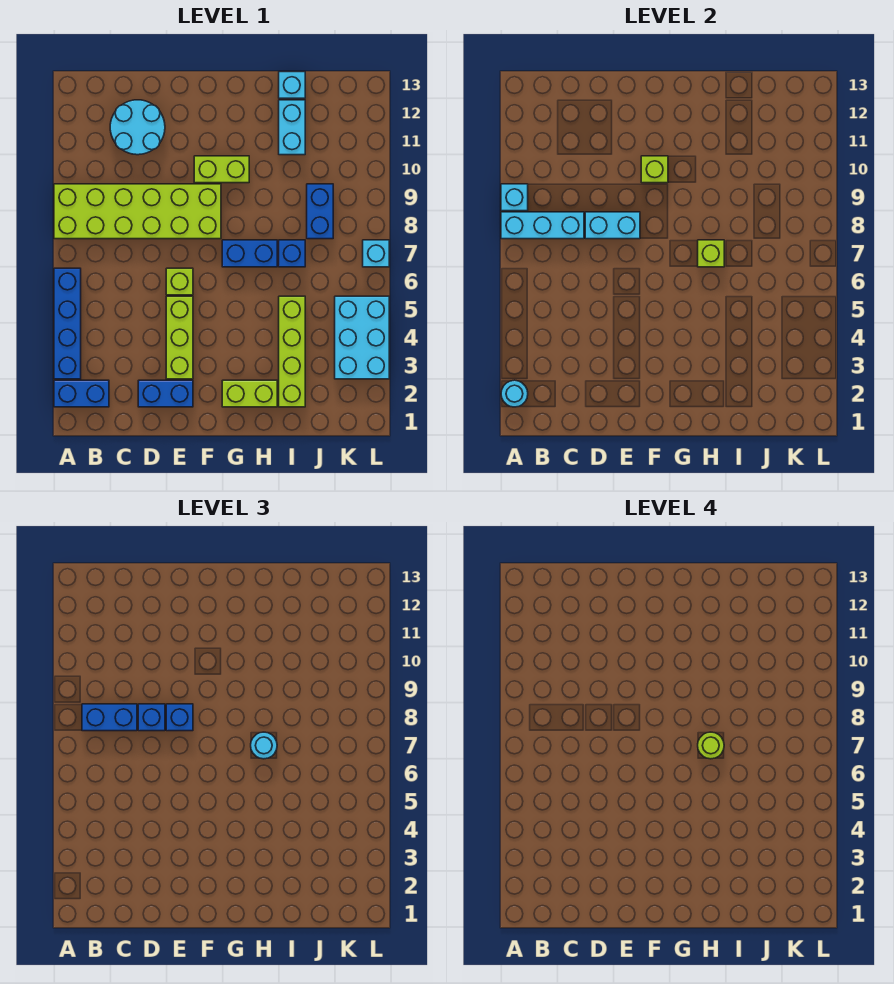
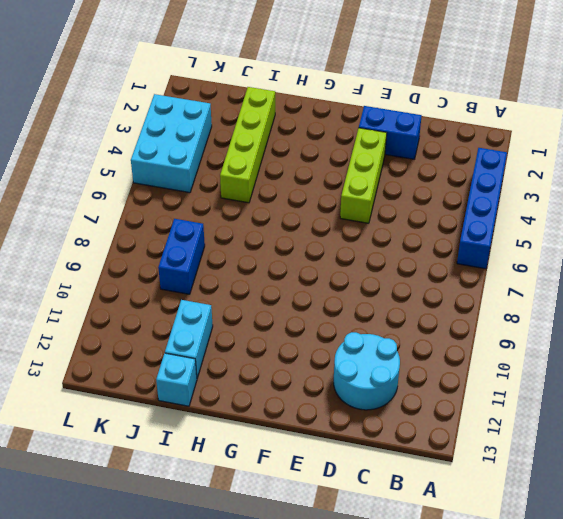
none -> blue 1x2 brick [54,380,109,407]
none -> lime 2x6 brick [54,184,221,239]
none -> lime 1x1 brick [166,268,193,295]

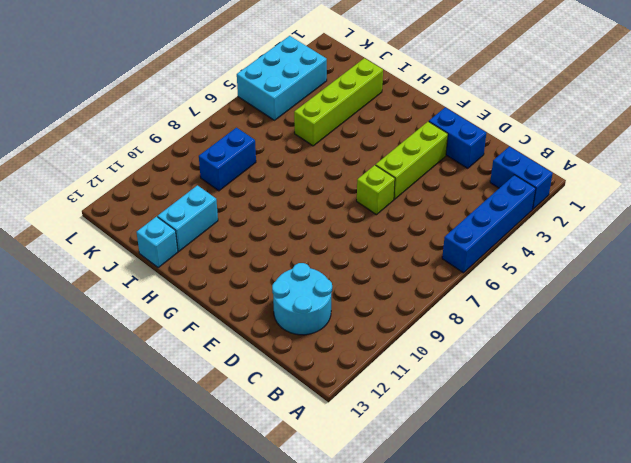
none -> lime 2x6 brick [54,184,221,239]
none -> lime 1x2 brick [194,156,249,183]
none -> lime 1x2 brick [222,380,277,407]

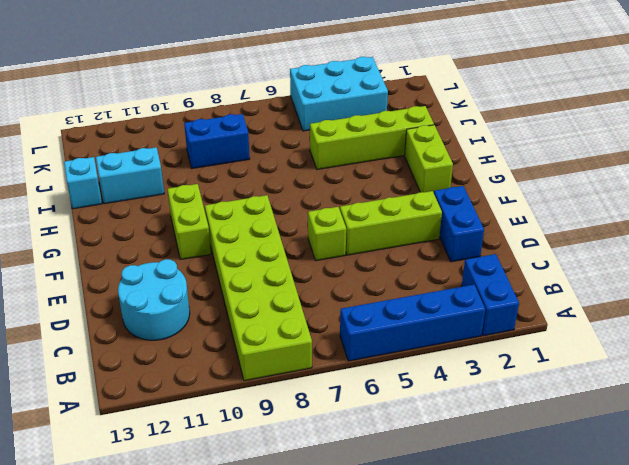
none -> blue 1x2 brick [222,240,277,267]
none -> blue 1x1 brick [279,240,305,267]
none -> cyan 1x1 brick [363,240,389,267]

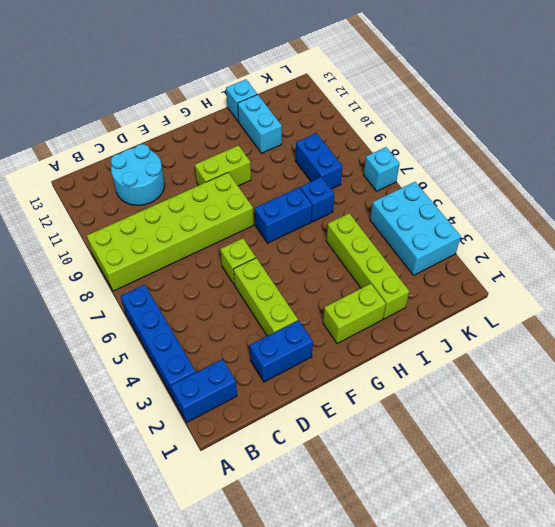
none -> cyan 1x1 round brick [501,380,528,407]
none -> cyan 1x3 brick [501,212,584,239]
none -> cyan 1x1 brick [501,184,528,211]

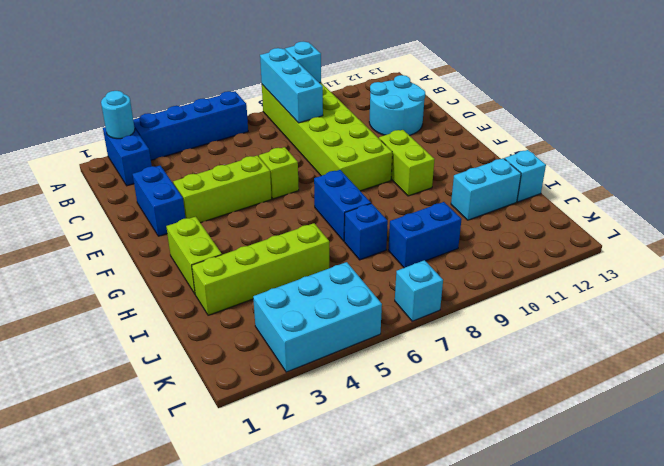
none -> cyan 1x2 brick [585,212,640,239]
none -> lime 1x1 brick [641,156,668,183]
none -> lime 1x1 brick [698,240,724,267]

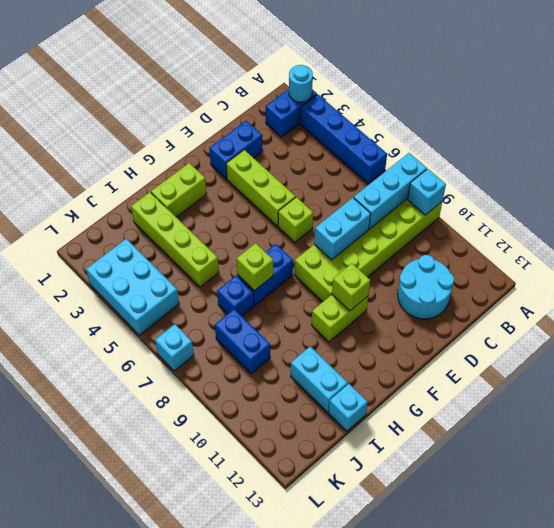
none -> blue 1x2 brick [82,704,137,731]
none -> blue 1x1 brick [138,704,165,731]
none -> blue 1x1 brick [166,704,193,731]

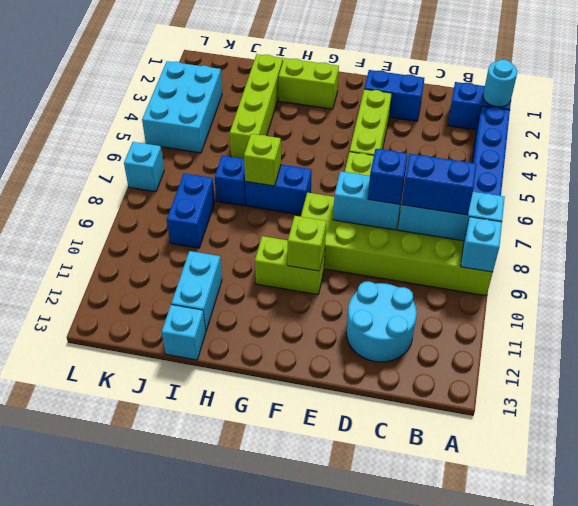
none -> blue 1x1 brick [166,704,193,731]
none -> cyan 1x1 round brick [251,732,277,759]
none -> lime 1x1 round brick [698,732,724,759]

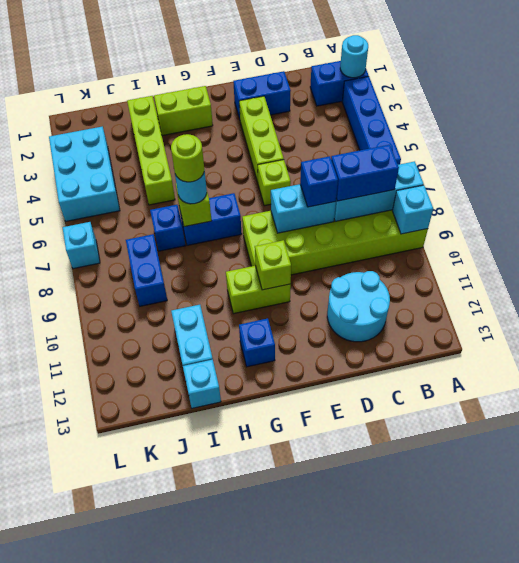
blue 1x1 brick [239,318,275,367] -> blue 1x1 brick moved to [166,704,193,731]

